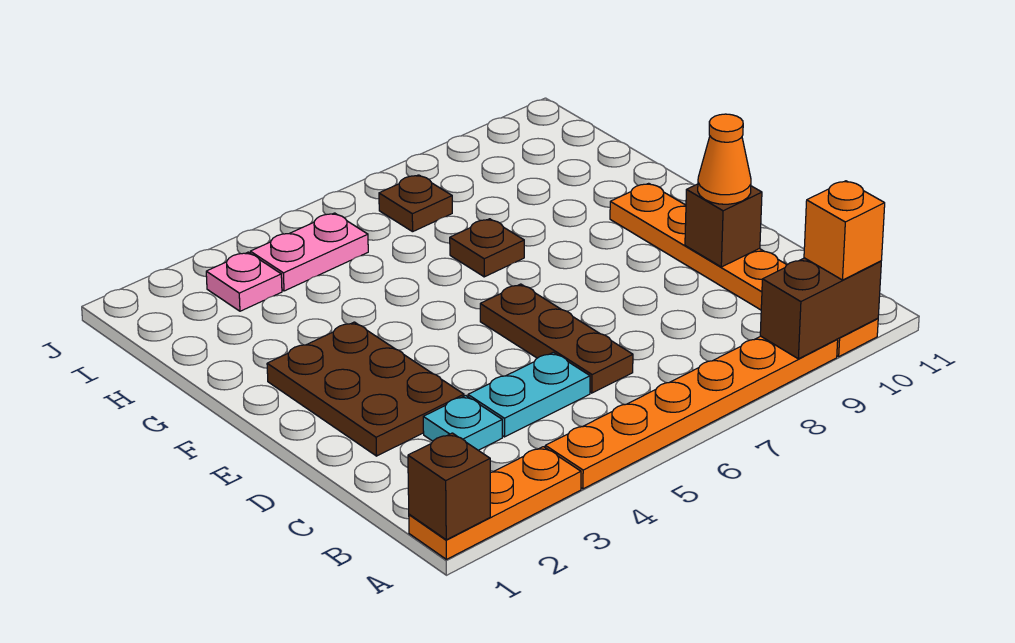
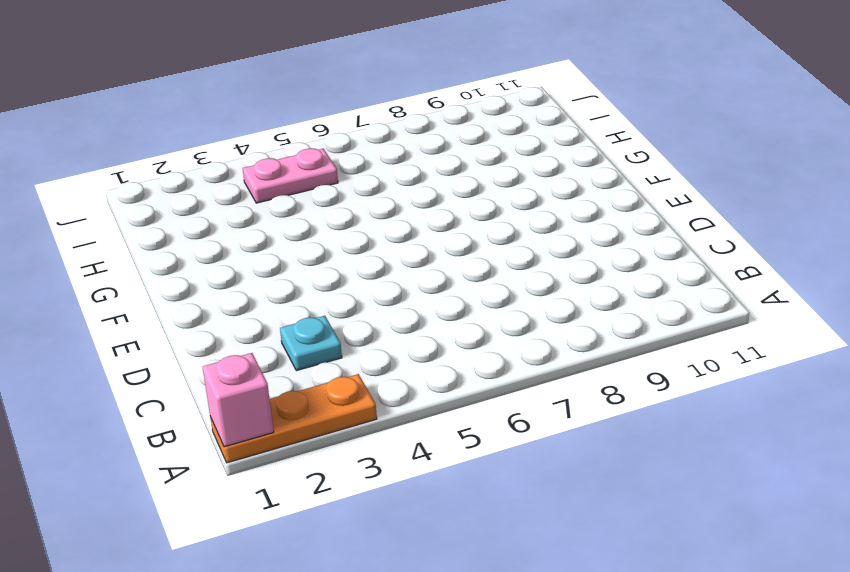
pink 1x1 brick [203,353,274,447] -> brown 1x1 brick [408,433,490,540]
none -> orange 1x6 plate [545,336,838,489]
none -> orange 1x6 plate [610,183,878,357]
none -> cyan 1x2 plate [468,352,590,437]

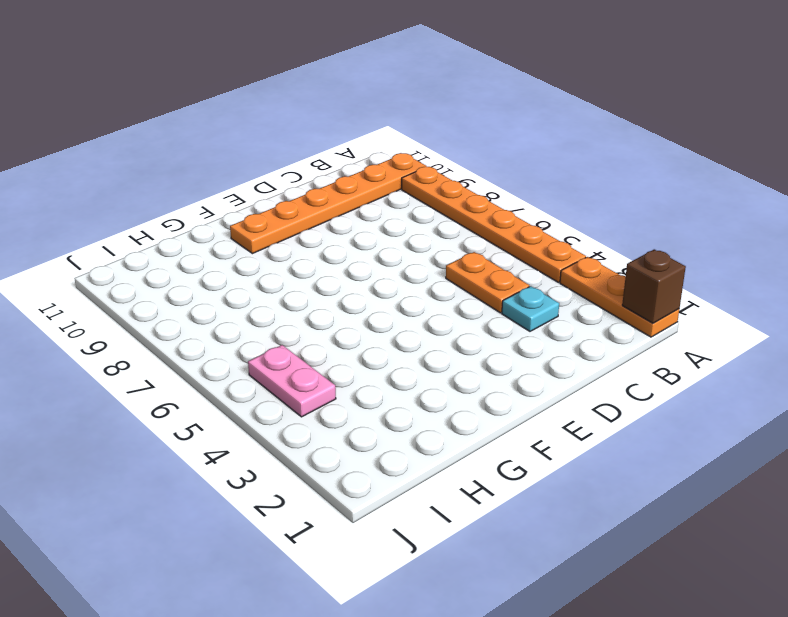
orange 1x2 plate [446,252,529,313] -> cyan 1x2 plate [468,352,590,437]
none -> brown 1x3 plate [480,284,633,393]
none -> brown 2x3 plate [267,322,464,456]
none -> brown 1x1 plate [450,219,524,277]

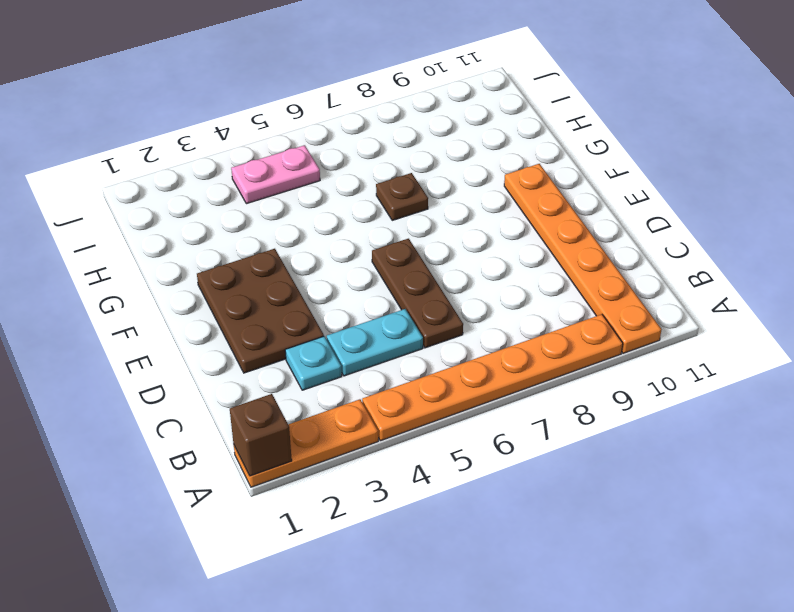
none -> pink 1x1 plate [206,252,282,311]
none -> brown 1x1 plate [379,175,452,232]
none -> brown 1x2 brick [760,258,881,359]

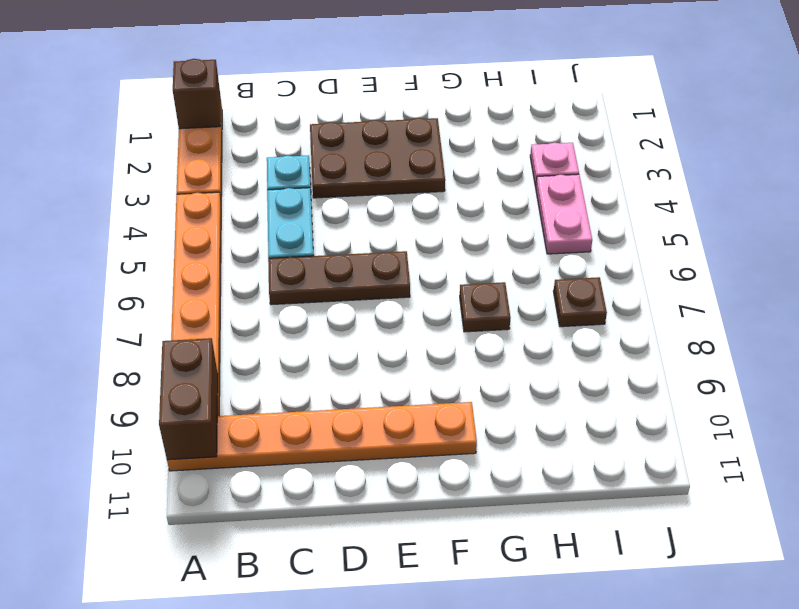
none -> brown 1x1 brick [685,184,762,267]
none -> orange 1x1 brick [804,181,885,280]
none -> orange 1x1 cone [698,114,751,204]

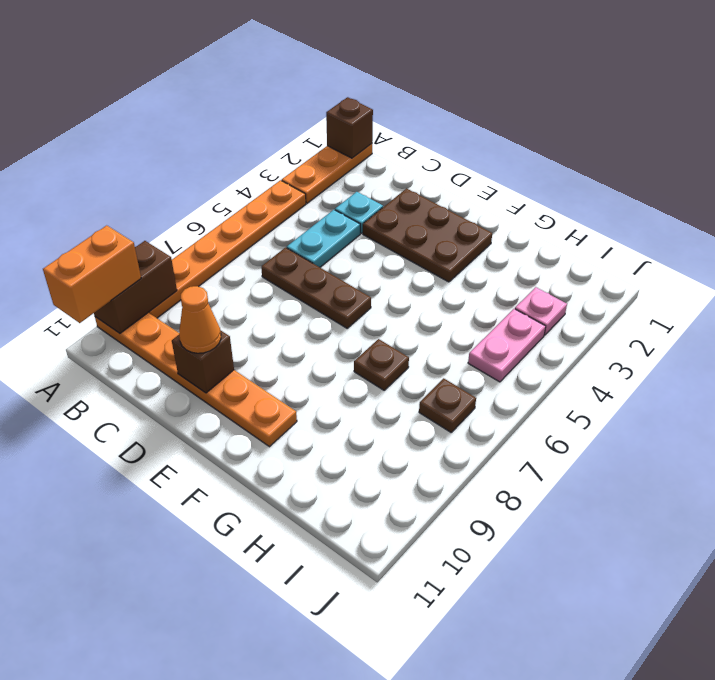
orange 1x2 brick [43,225,141,323] -> orange 1x1 brick [804,181,885,280]

